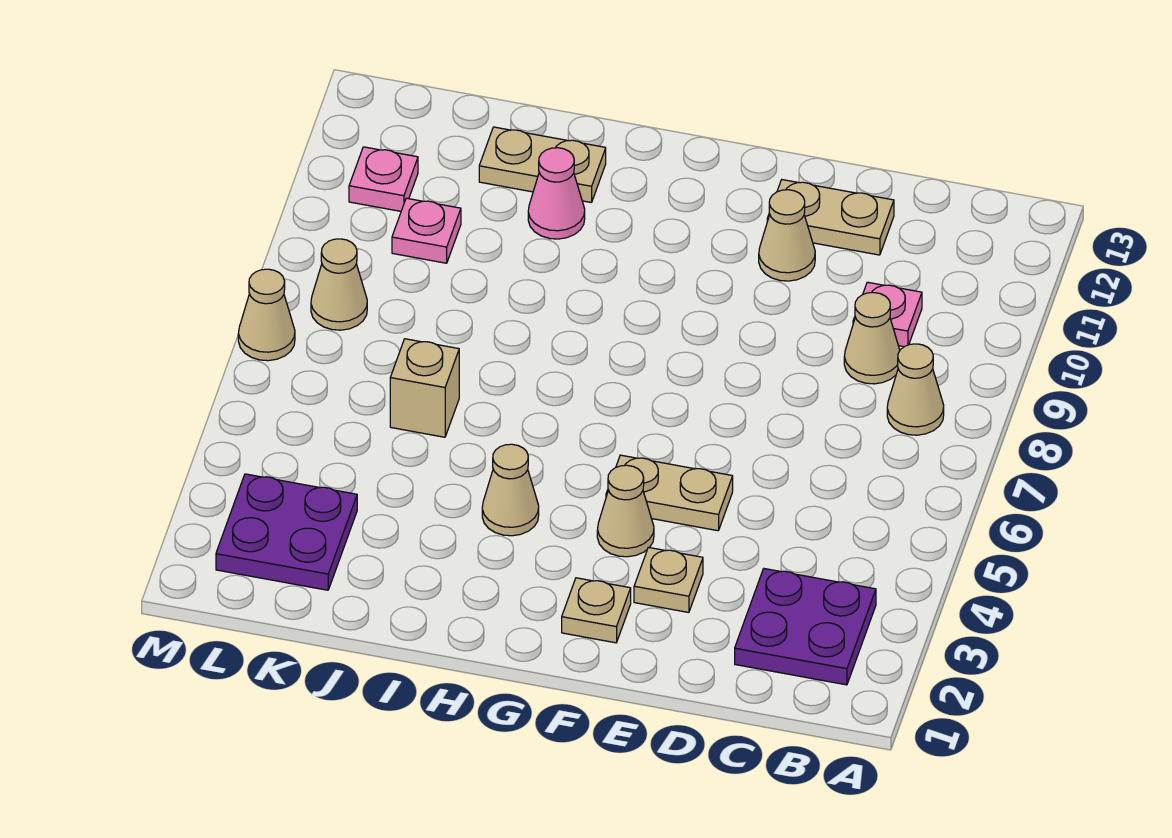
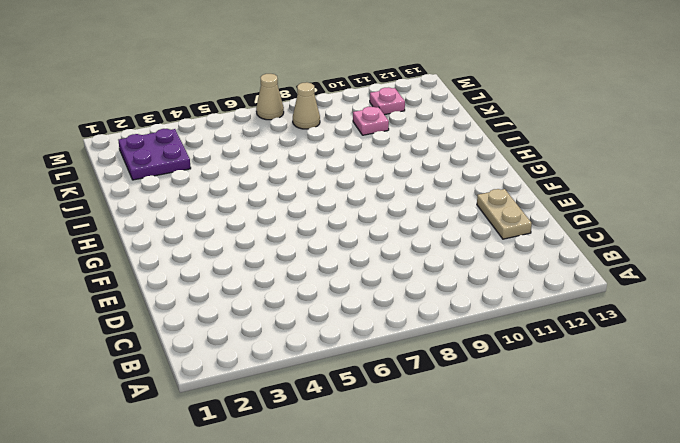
none -> purple 2x2 plate [735,569,876,685]
none -> tan 1x1 cone [887,344,944,435]
none -> tan 1x1 cone [844,293,900,384]

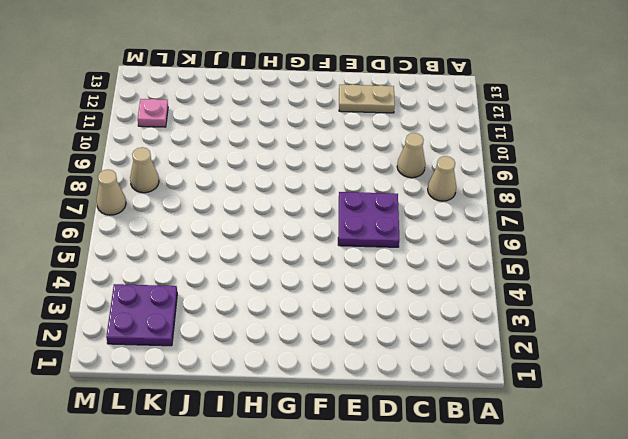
purple 2x2 plate [338,192,400,247] -> purple 2x2 plate moved to [735,569,876,685]
none -> pink 1x1 plate [853,282,922,347]
none -> tan 1x1 plate [634,547,703,612]
none -> tan 1x2 plate [606,455,733,531]

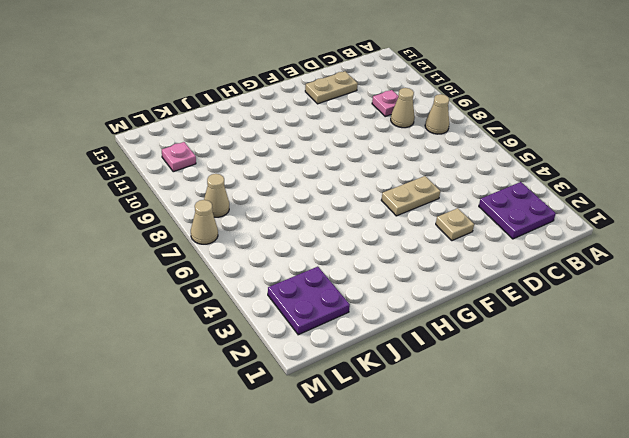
none -> tan 1x1 cone [759,190,815,281]
none -> tan 1x1 plate [562,578,631,643]
none -> tan 1x1 cone [597,465,654,557]

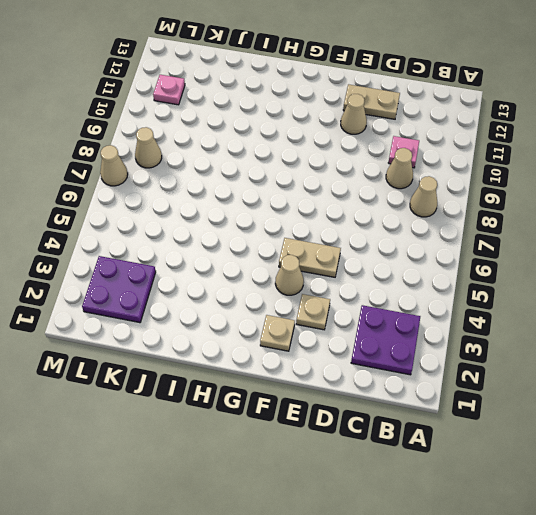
none -> tan 1x1 cone [482,444,539,536]
none -> pink 1x1 cone [528,148,585,239]
none -> tan 1x2 plate [479,127,606,203]

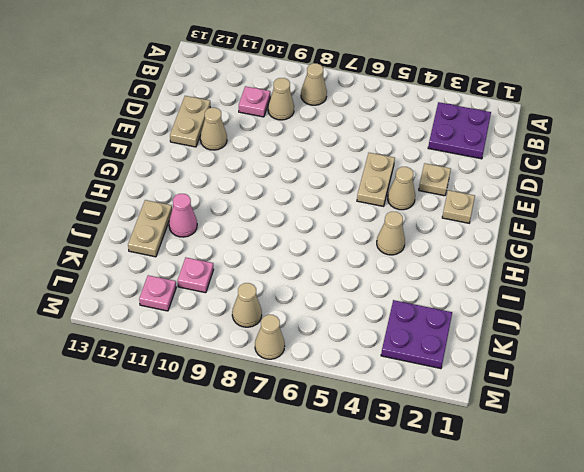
none -> tan 1x1 brick [390,339,459,437]

